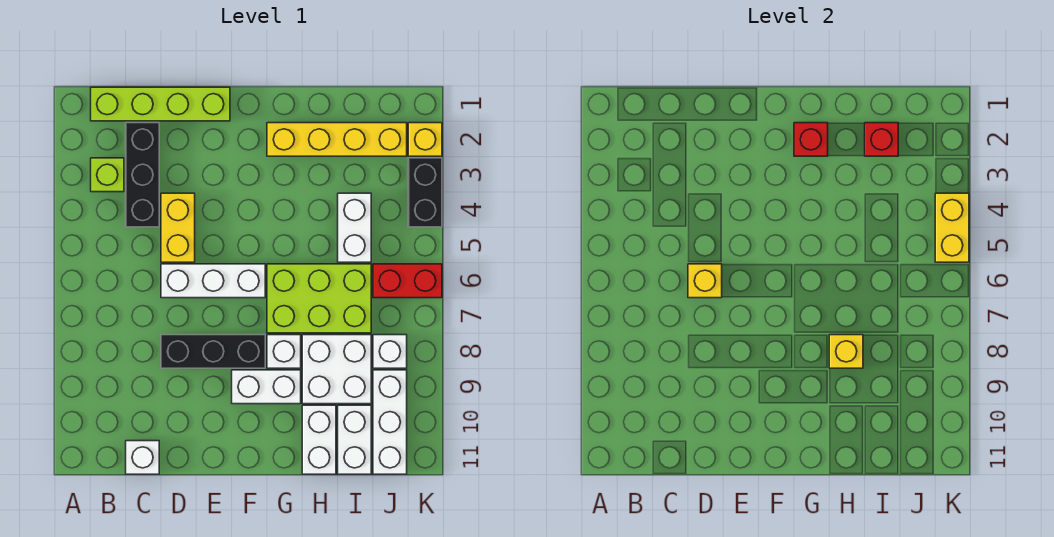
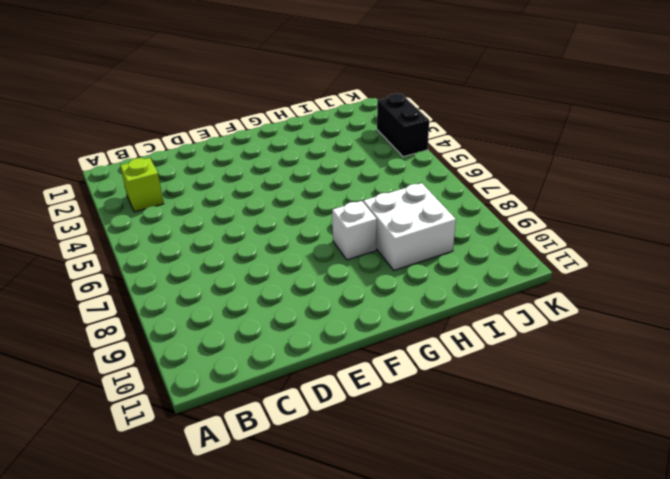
none -> lime 1x4 brick [91,87,230,121]
none -> black 1x3 brick [126,123,159,227]
none -> white 1x1 brick [126,441,159,474]

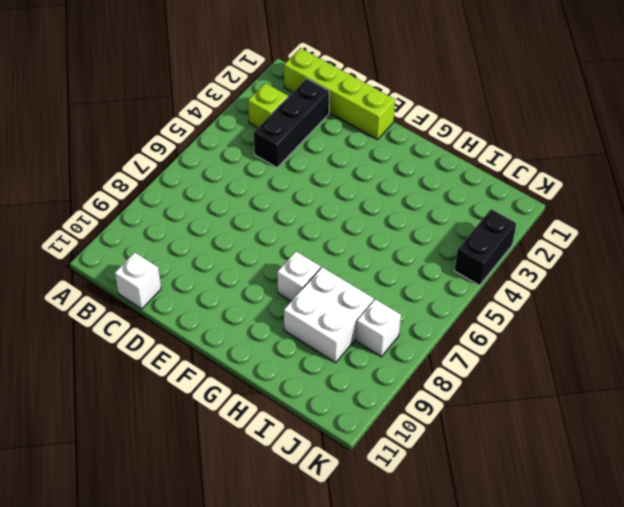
none -> yellow 1x2 brick [161,193,195,262]
none -> white 1x3 brick [161,264,265,298]
none -> black 1x3 brick [161,335,265,368]

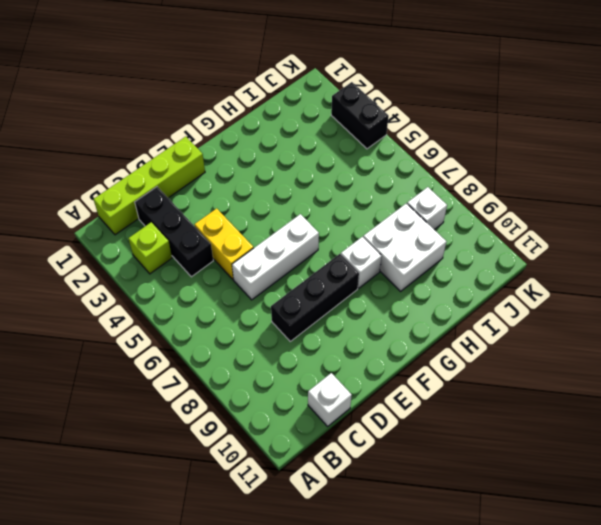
none -> white 1x2 brick [232,370,301,404]
none -> yellow 1x4 brick [267,123,407,156]
none -> lime 2x3 brick [267,264,371,333]

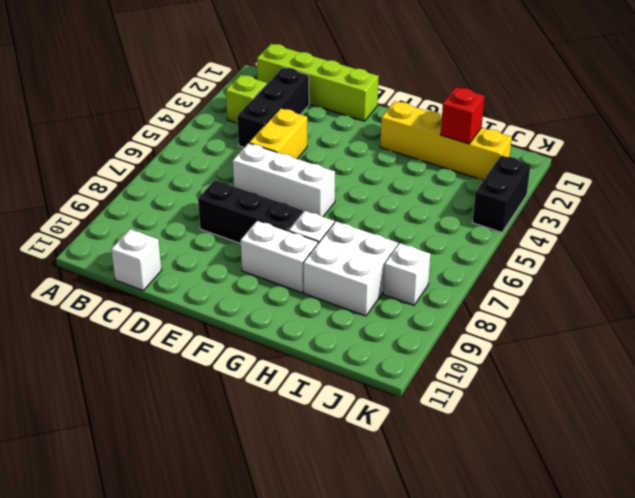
none -> lime 2x3 brick [267,264,371,333]
none -> white 1x2 brick [302,405,336,474]
none -> white 1x2 brick [338,193,371,262]

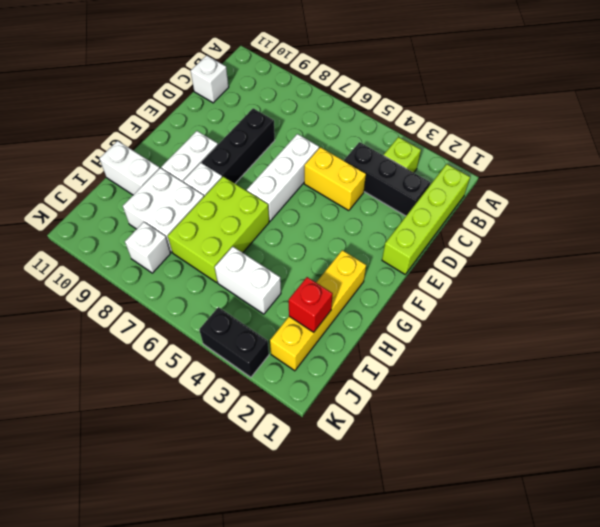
none -> white 1x2 brick [338,405,371,474]
none -> red 1x2 brick [373,264,442,298]
none -> white 1x3 brick [373,370,407,474]

